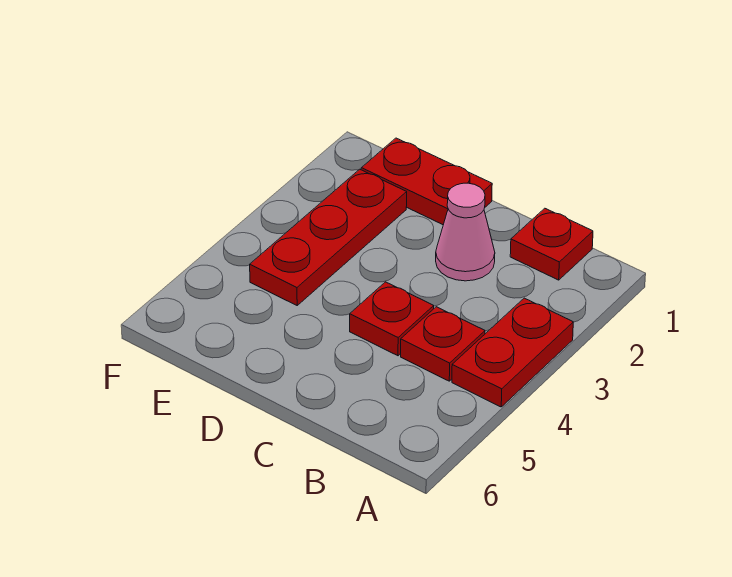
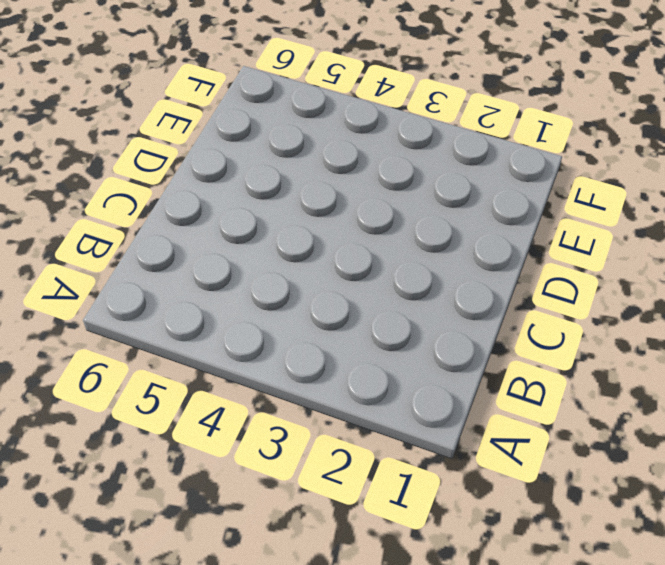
none -> red 1x2 plate [452,298,573,407]
none -> red 1x1 plate [510,208,593,280]

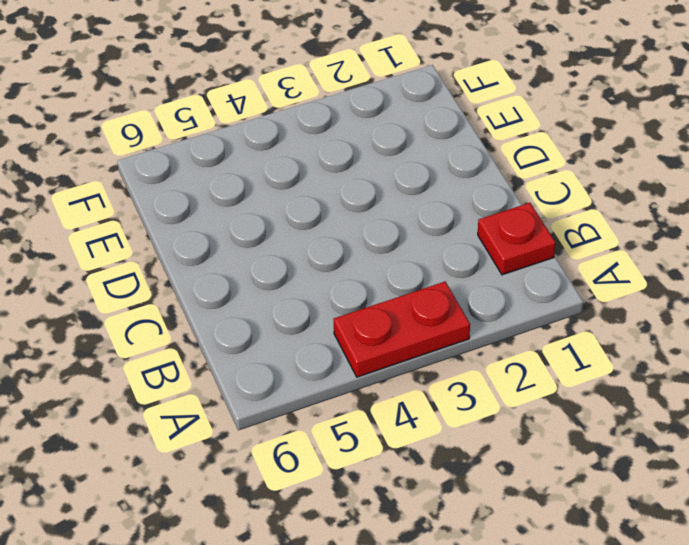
none -> red 1x1 plate [401,307,485,381]
none -> pink 1x1 cone [436,183,495,281]

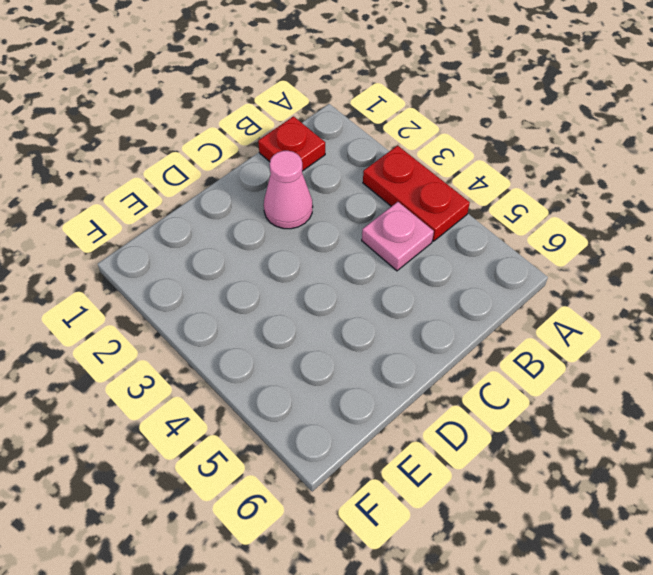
pink 1x1 plate [362,202,434,271] -> red 1x1 plate [401,307,485,381]
none -> red 1x1 plate [350,282,434,356]
none -> red 1x2 plate [361,138,492,225]

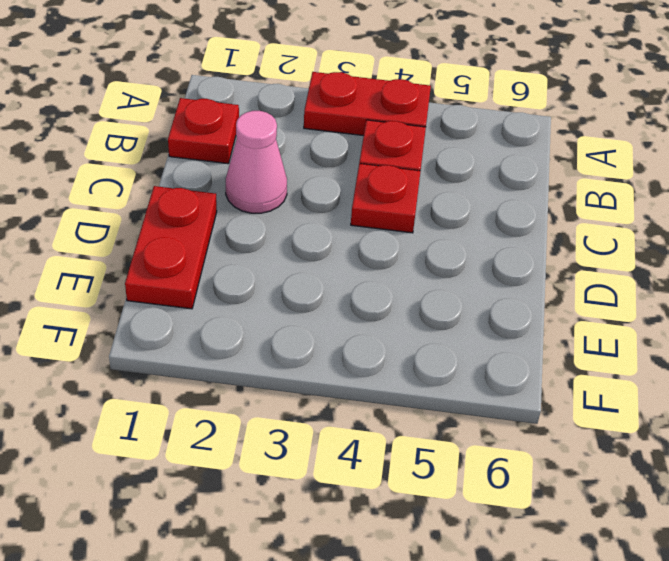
none -> red 1x3 plate [250,169,407,305]

